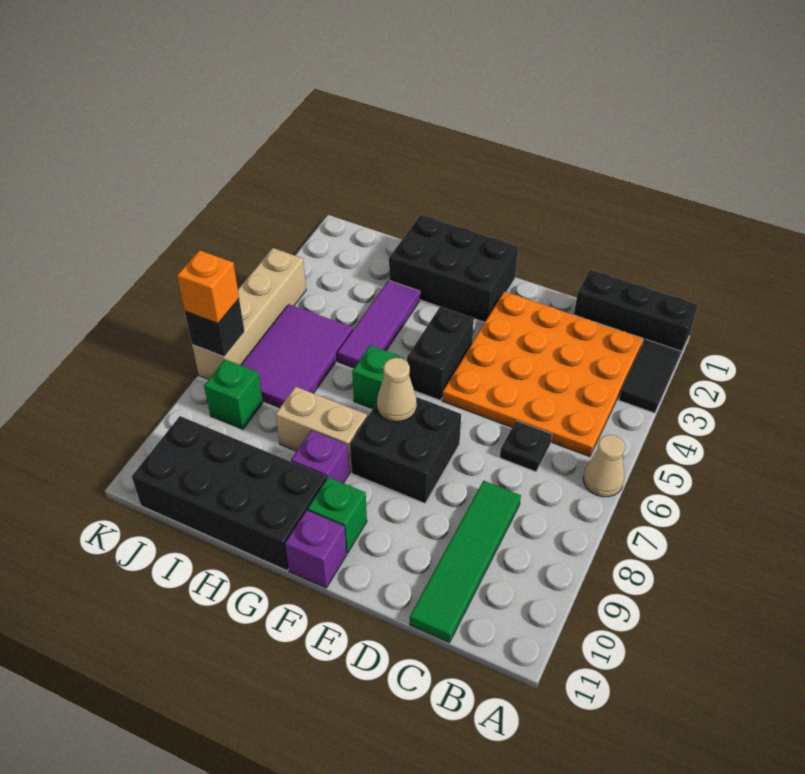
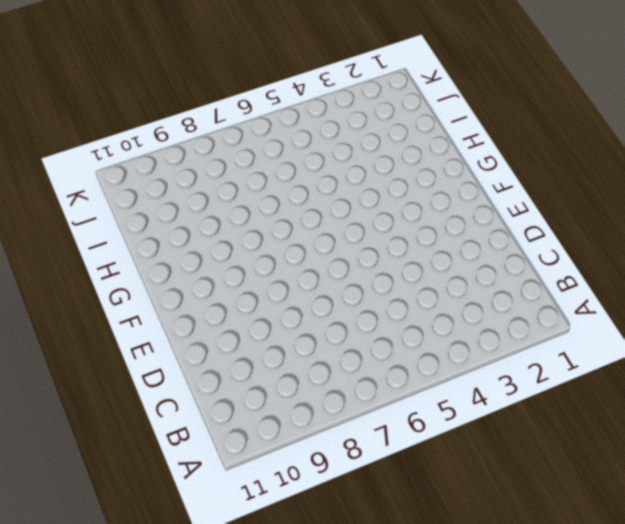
none -> black 1x3 brick [574,270,698,357]
none -> black 1x2 tile [619,339,681,413]
none -> tan 1x1 cone [583,435,625,497]

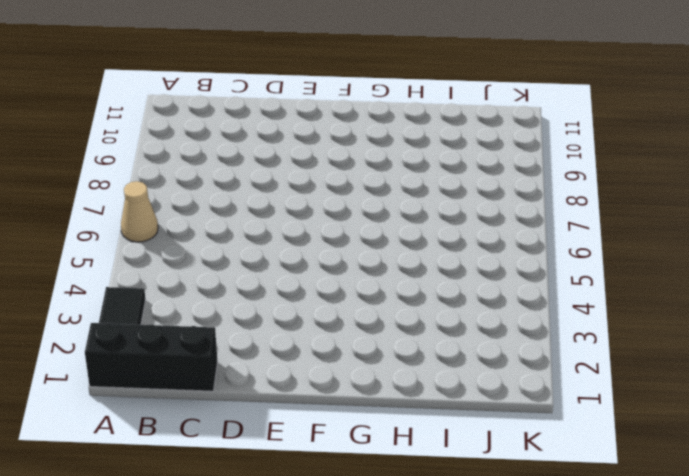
none -> orange 4x4 plate [442,291,643,457]
none -> black 1x1 plate [500,421,552,472]
none -> green 1x4 tile [410,481,521,643]

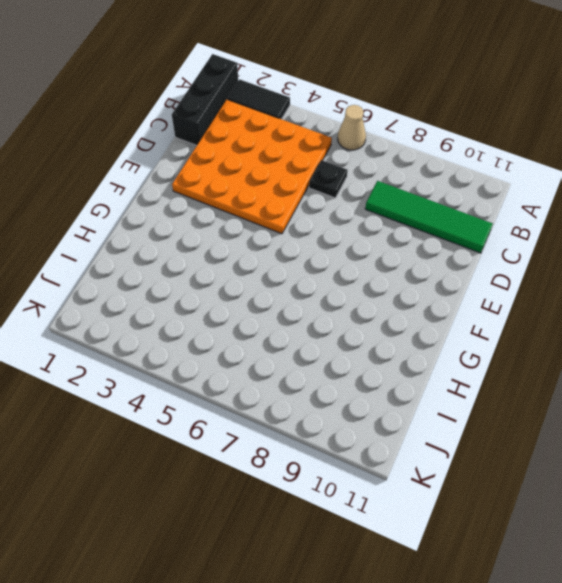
none -> black 2x2 brick [350,397,461,503]
none -> black 2x3 brick [389,215,519,322]
none -> black 1x2 brick [407,306,474,401]

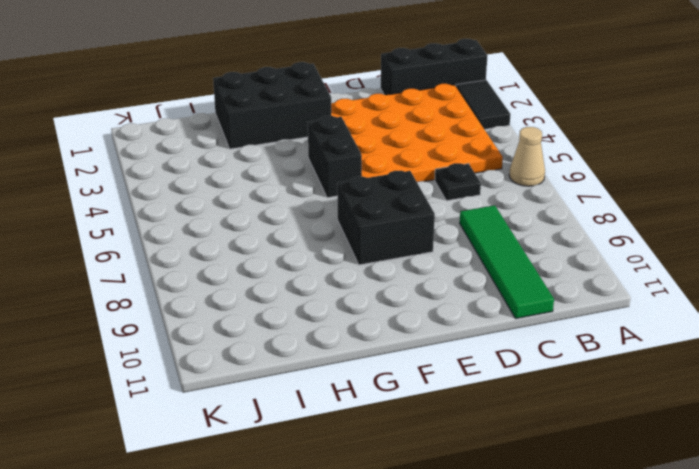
none -> green 1x1 brick [308,477,367,553]
none -> purple 1x1 brick [285,510,347,588]
none -> green 1x1 brick [352,345,404,409]

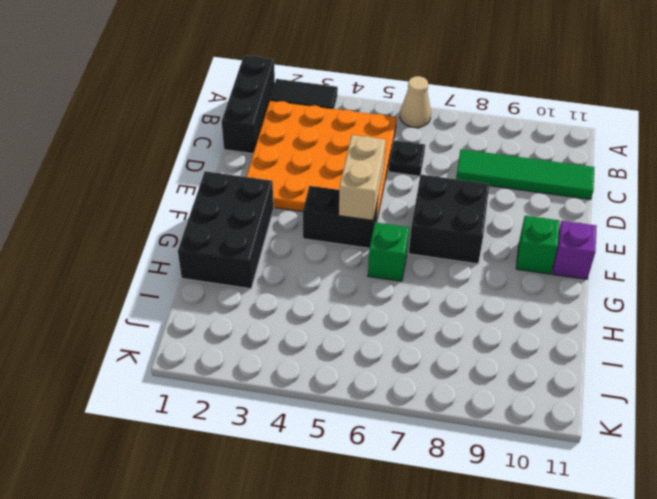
tan 1x2 brick [339,135,386,220] -> tan 1x2 brick moved to [275,387,367,473]
none -> purple 1x1 brick [291,430,349,483]
none -> black 2x4 brick [132,416,327,571]
none -> purple 1x3 tile [337,280,420,368]

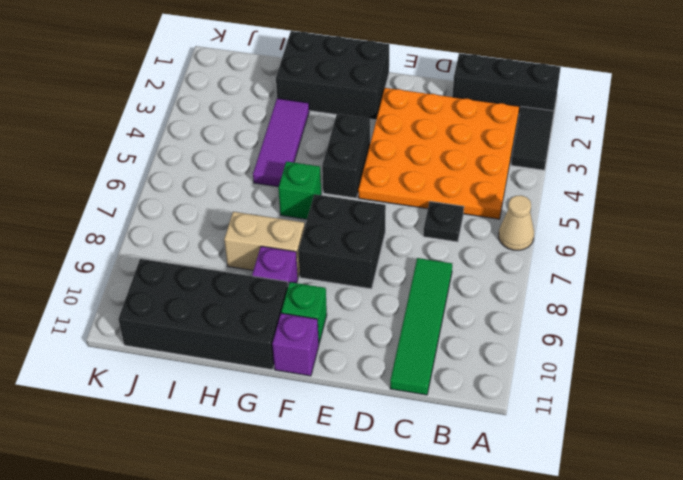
none -> purple 2x3 tile [241,304,353,408]
none -> green 1x1 brick [204,359,263,429]
none -> tan 1x4 brick [192,248,306,380]

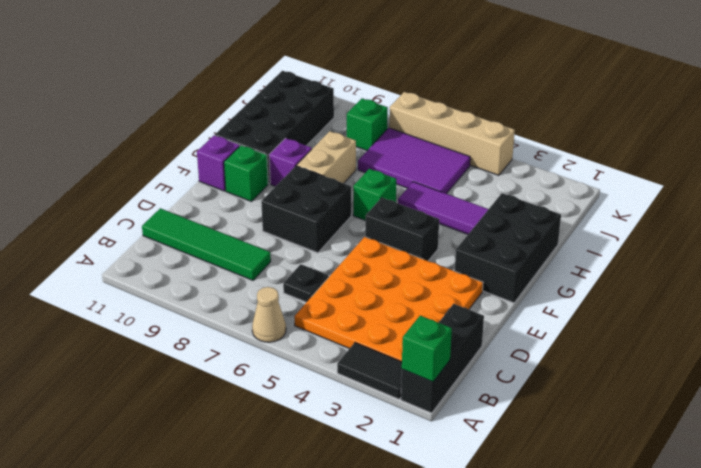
green 1x1 brick [402,316,452,382] -> none
none -> tan 1x1 cone [377,358,417,422]
none -> black 1x1 brick [185,299,245,357]
none -> orange 1x1 brick [177,250,239,323]

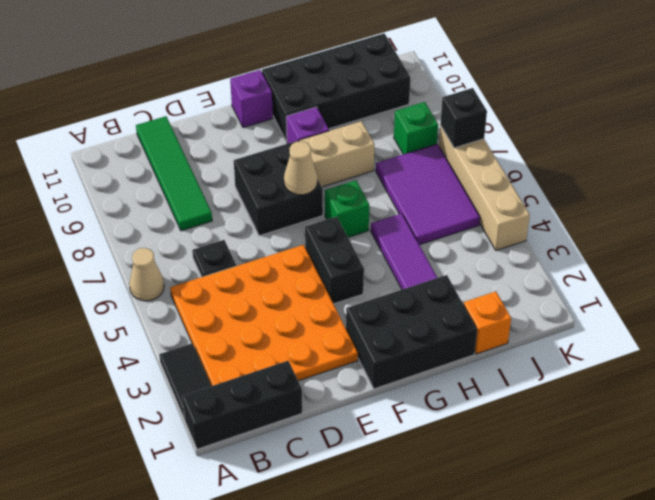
orange 1x1 brick [464,291,511,354] -> orange 1x1 brick moved to [177,250,239,323]
none -> green 1x1 brick [308,477,367,553]

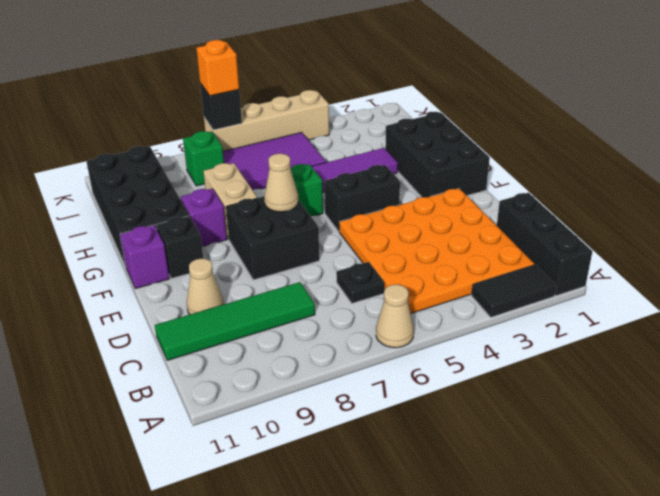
tan 1x1 cone [187,258,224,314] -> none
black 1x1 brick [156,216,203,279] -> green 1x1 brick [308,477,367,553]

